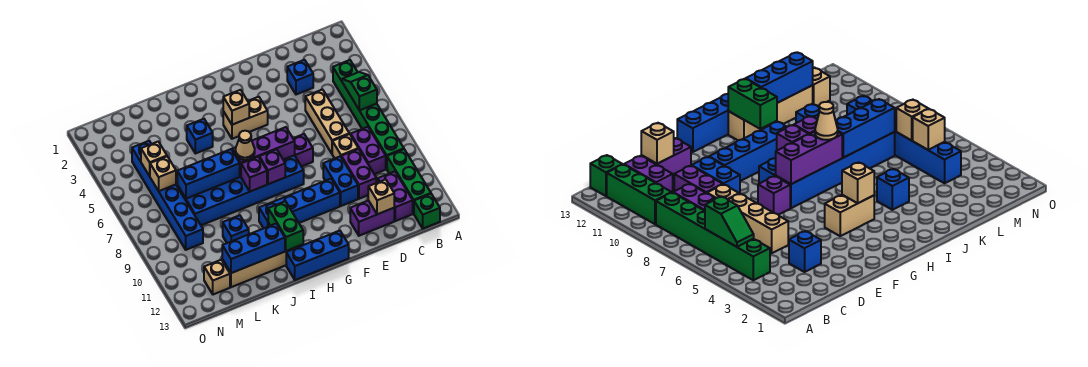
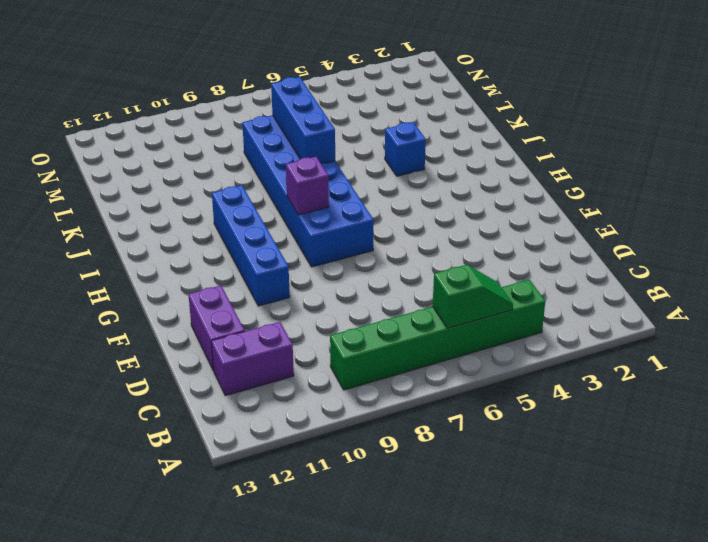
none -> green 1x3 brick [387,149,431,214]
none -> green 1x1 brick [414,194,440,228]
none -> purple 1x2 brick [351,127,386,174]
none -> blue 1x1 brick [287,60,313,95]

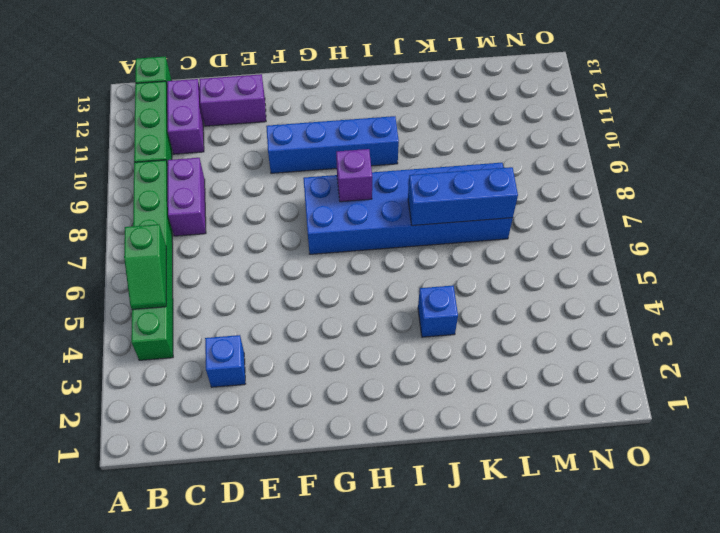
none -> tan 1x3 brick [305,90,349,153]
none -> tan 1x1 brick [332,134,358,158]
none -> purple 1x2 brick [341,149,376,199]
none -> blue 1x2 brick [323,156,358,206]

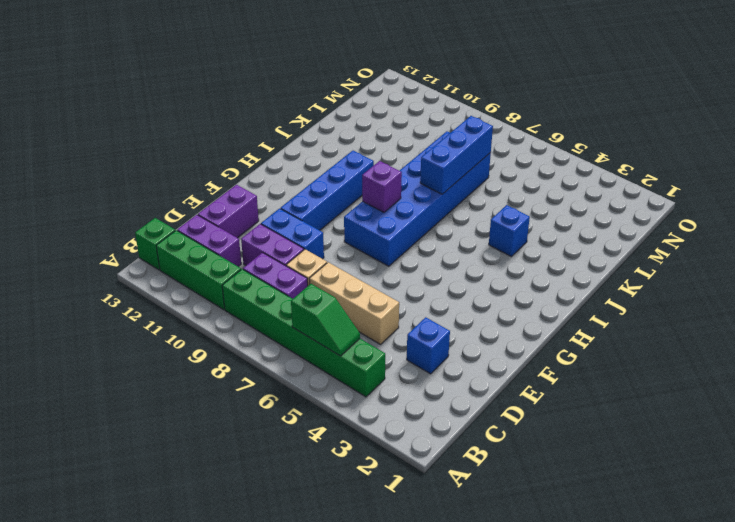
none -> purple 1x1 brick [293,134,313,166]
none -> tan 1x2 brick [223,97,268,139]
none -> blue 1x3 brick [286,231,349,280]
none -> tan 1x4 brick [222,244,303,287]

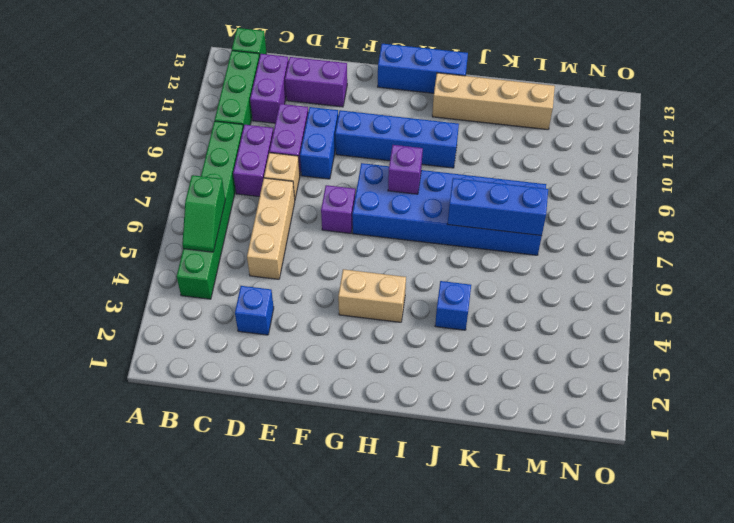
none -> blue 1x1 brick [223,215,249,243]
none -> blue 1x6 brick [132,141,203,250]
none -> tan 1x1 brick [204,260,230,294]
none -> tan 1x1 brick [368,179,394,214]

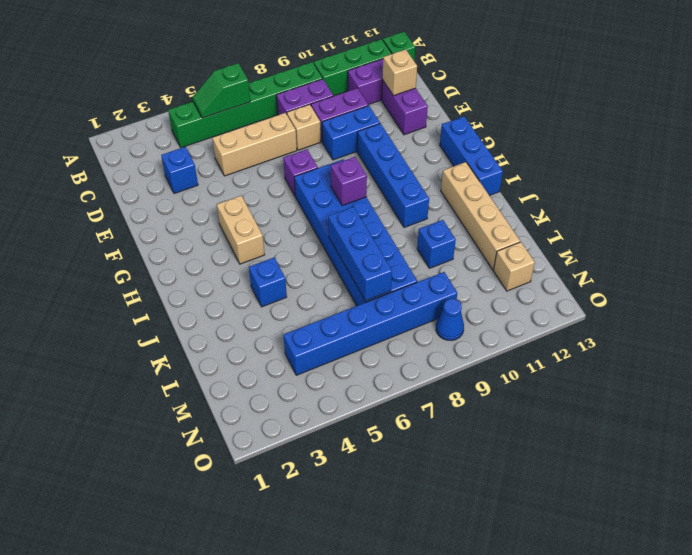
blue 1x1 cone [436,299,464,340] -> none
none -> purple 1x3 brick [232,127,295,176]
none -> tan 1x1 brick [223,90,249,125]
none -> purple 1x1 brick [241,157,267,191]
none -> green 1x2 brick [268,201,303,251]

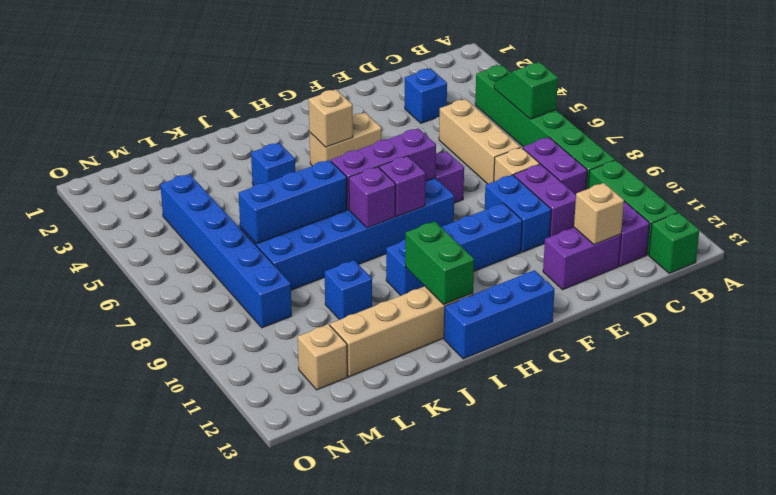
none -> blue 1x3 brick [222,224,285,273]
none -> tan 1x1 brick [141,142,167,176]
none -> tan 1x1 brick [150,157,176,191]
none -> tan 1x1 cone [235,131,255,160]

